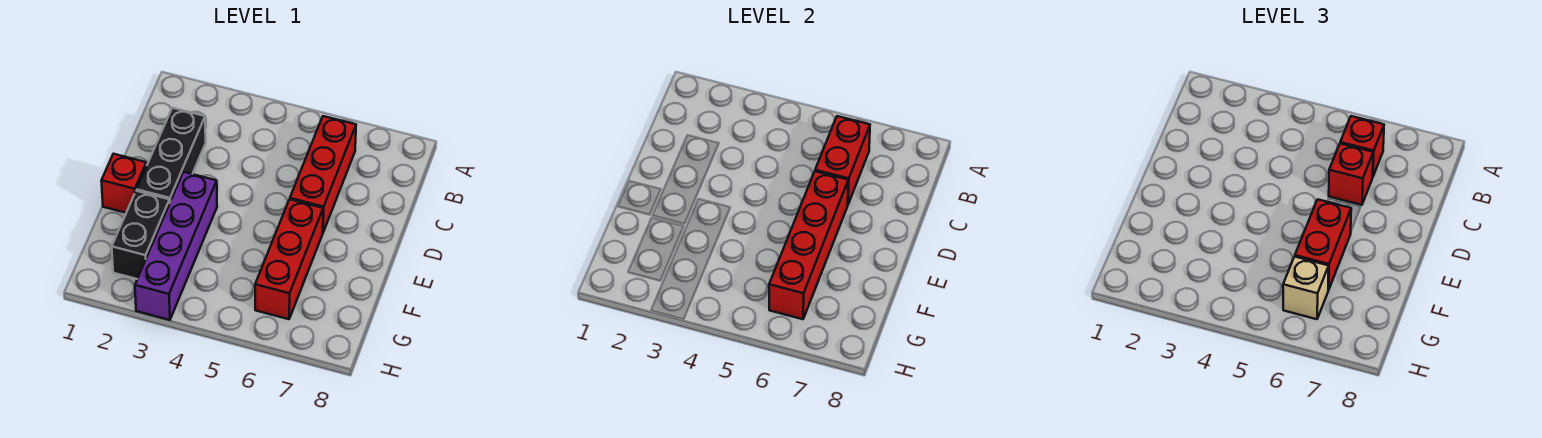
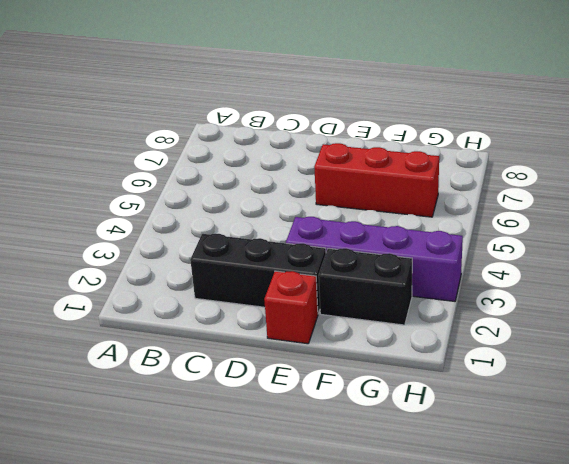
none -> red 1x3 brick [290,116,356,232]
none -> red 1x2 brick [815,116,870,204]
none -> red 1x4 brick [769,171,848,319]

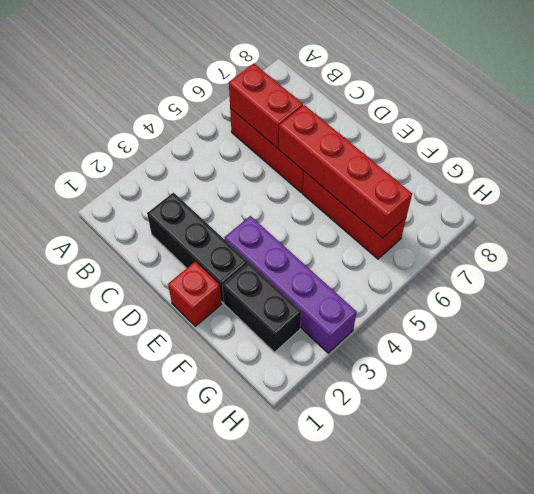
none -> red 1x1 brick [1340,116,1384,176]
none -> red 1x1 brick [1329,144,1373,205]
none -> red 1x2 brick [1295,199,1351,290]

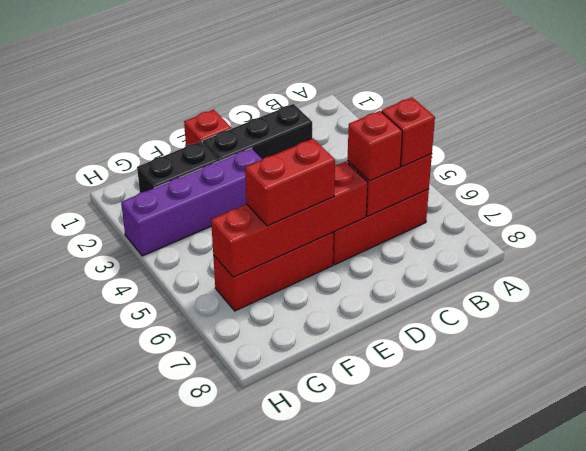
none -> tan 1x1 brick [1283,257,1329,319]

